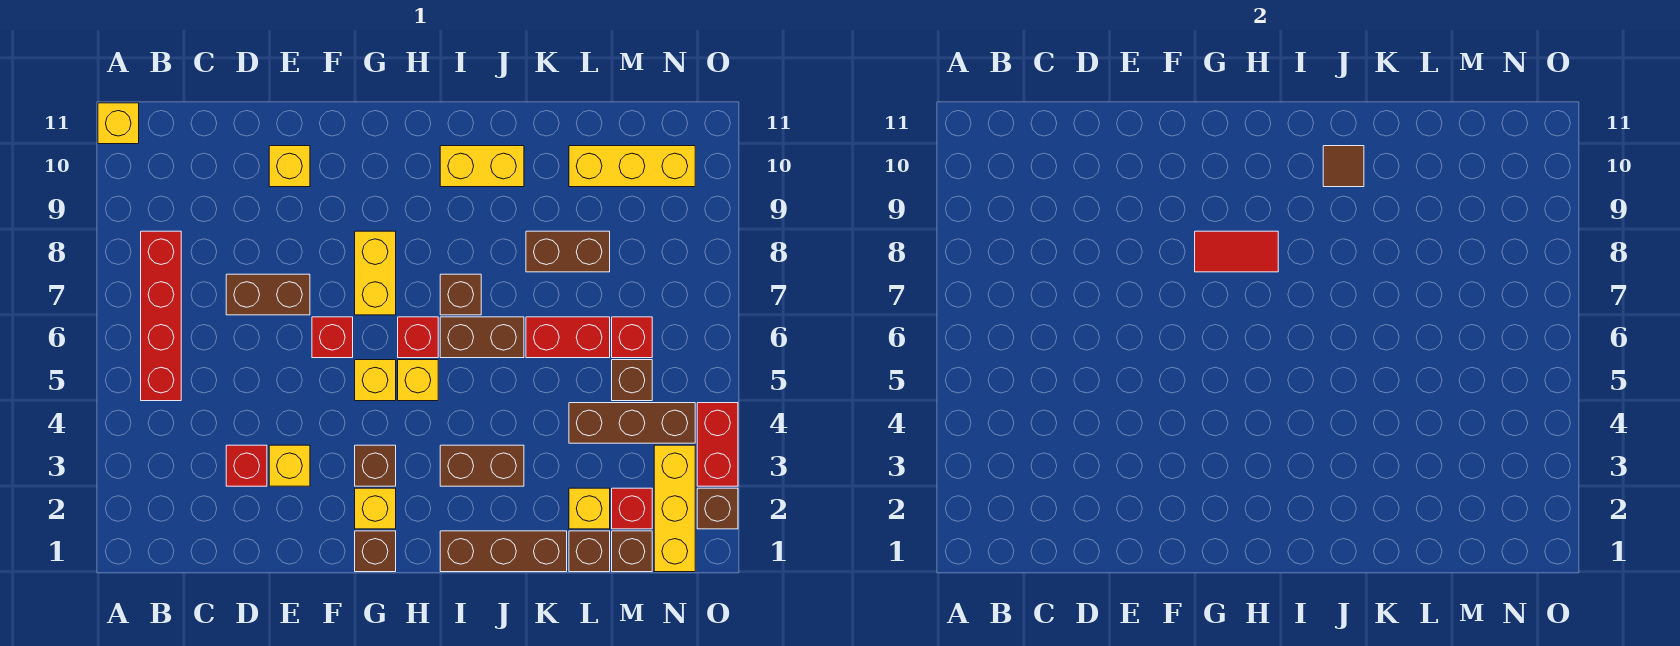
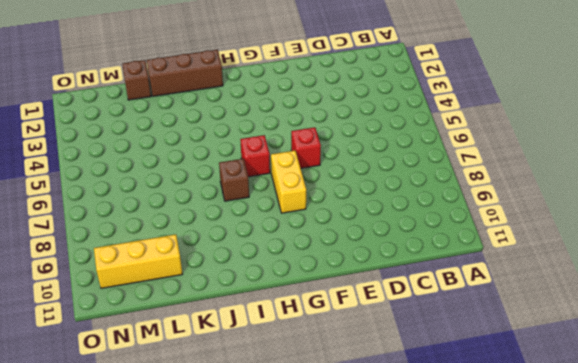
none -> yellow 1x1 brick [98,103,139,144]
none -> red 1x4 brick [141,231,181,401]
none -> red 1x1 brick [226,445,267,486]
none -> brown 1x2 brick [226,274,310,315]

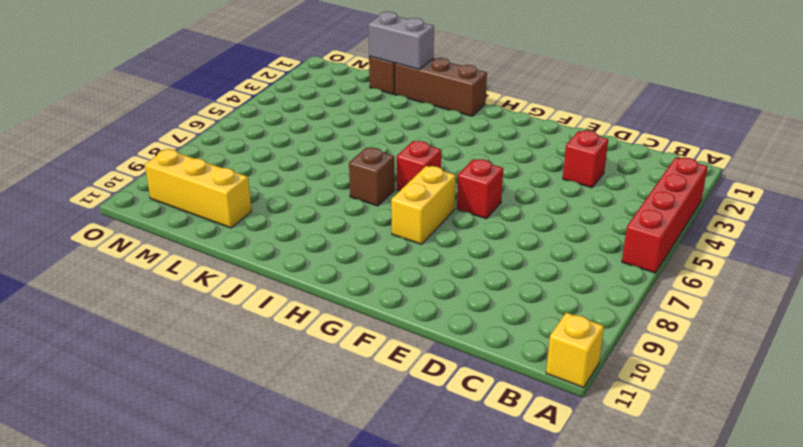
red 1x4 brick [622,158,708,273] -> red 1x4 brick moved to [141,231,181,401]
grey 1x2 brick [368,12,434,69] -> none
none -> brown 1x2 brick [226,274,310,315]
none -> yellow 1x1 brick [269,445,310,486]
none -> yellow 1x1 brick [269,146,310,187]
none -> brown 1x1 brick [355,531,396,572]

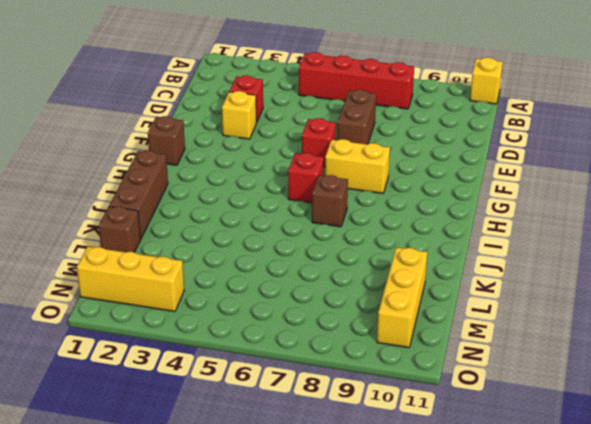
none -> yellow 1x1 brick [269,146,310,187]
none -> yellow 1x1 brick [355,488,396,529]
none -> brown 1x1 brick [355,445,396,486]
none -> yellow 1x1 brick [355,360,396,401]

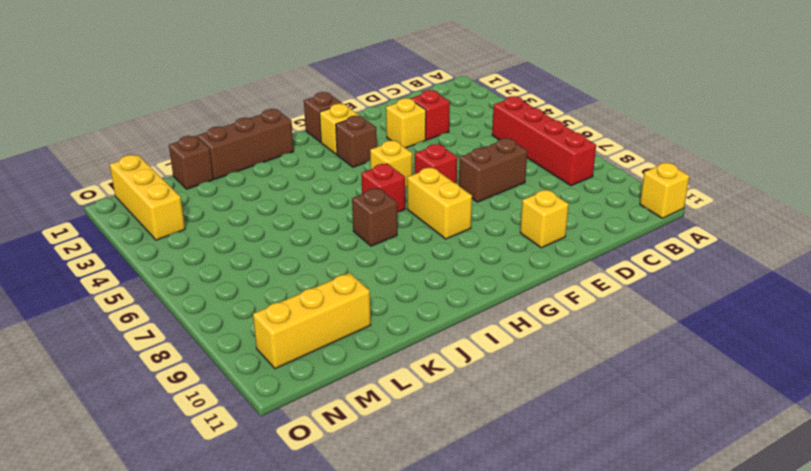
none -> yellow 1x1 brick [398,360,438,401]
none -> brown 1x2 brick [440,445,524,486]
none -> brown 1x2 brick [440,317,524,358]
none -> yellow 1x2 brick [440,146,524,187]

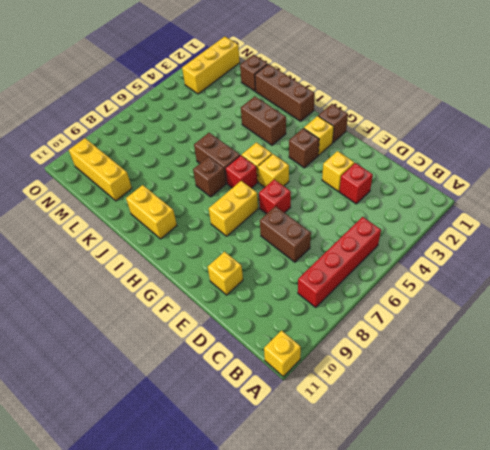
none -> red 1x2 brick [526,317,610,358]
none -> brown 1x2 brick [526,231,610,272]
none -> yellow 1x1 brick [569,488,610,529]
none -> brown 1x3 brick [569,403,695,443]

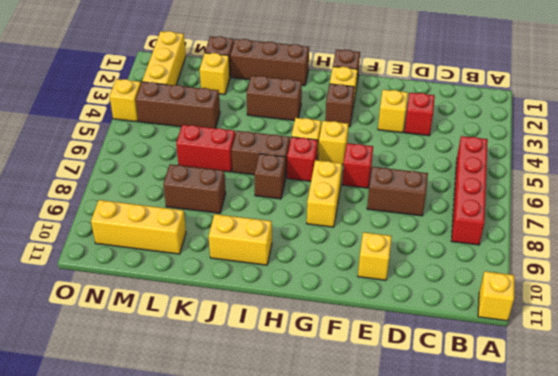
yellow 1x1 brick [109,79,141,122] -> red 1x2 brick [697,403,738,486]
none -> brown 1x1 brick [612,531,652,572]
none -> red 1x1 brick [612,488,652,529]
none -> brown 1x1 brick [612,360,652,401]
none -> red 1x1 brick [612,317,652,358]

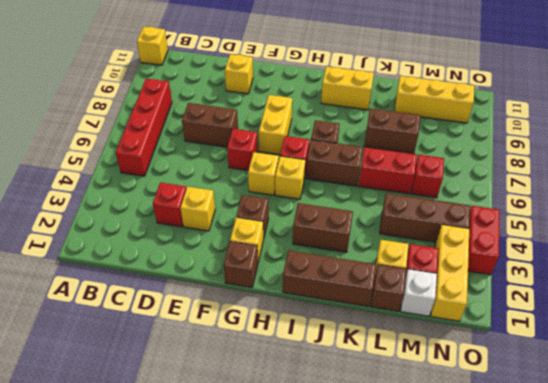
white 1x1 brick [401,269,437,316] -> brown 1x1 brick [612,531,652,572]
none -> brown 1x1 brick [612,360,652,401]
none -> brown 1x1 brick [697,488,738,529]
none -> red 1x2 tile [1195,231,1278,272]
none -> brown 1x1 tile [1323,146,1364,187]

